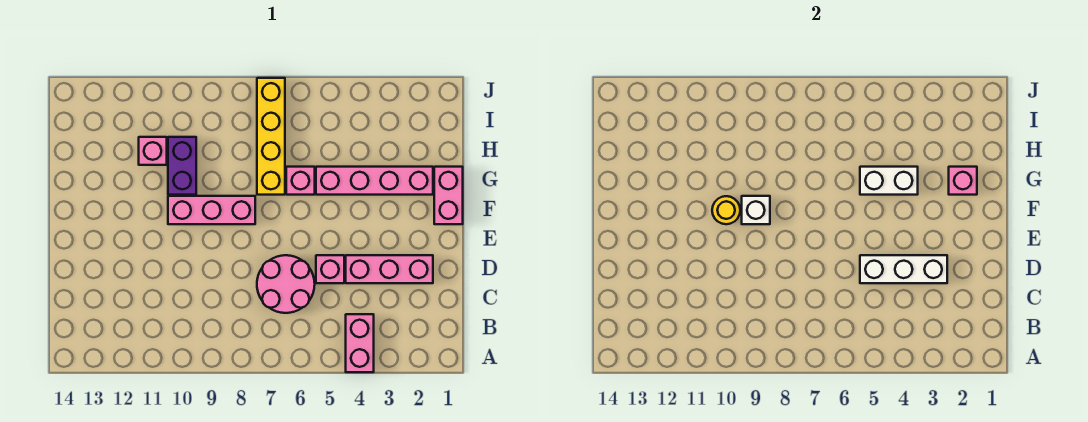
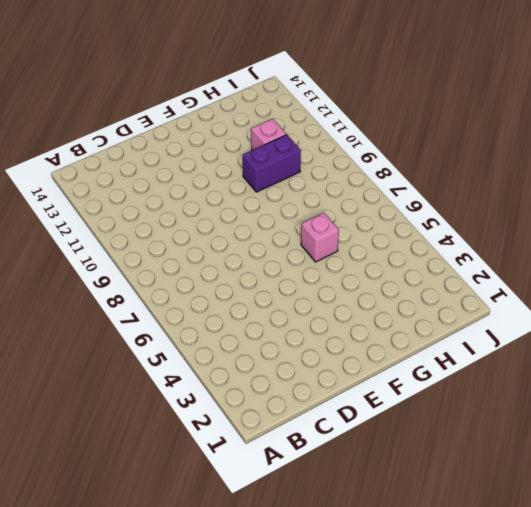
none -> pink 1x2 brick [346,314,374,372]
none -> pink 2x2 round brick [257,255,315,313]
none -> pink 1x3 brick [346,255,433,283]

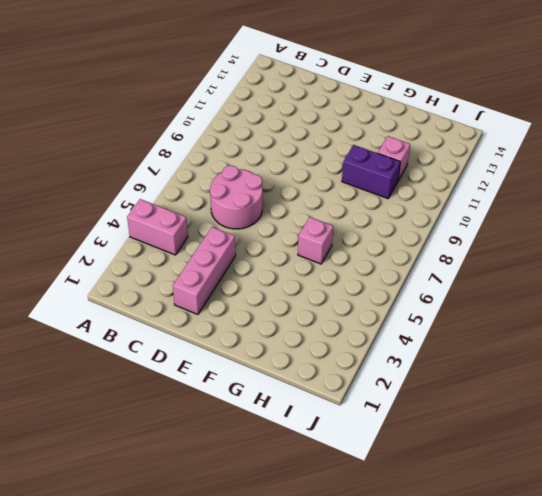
none -> pink 1x1 brick [316,255,344,283]
none -> pink 1x2 brick [434,167,463,224]
none -> pink 1x3 brick [168,196,255,224]

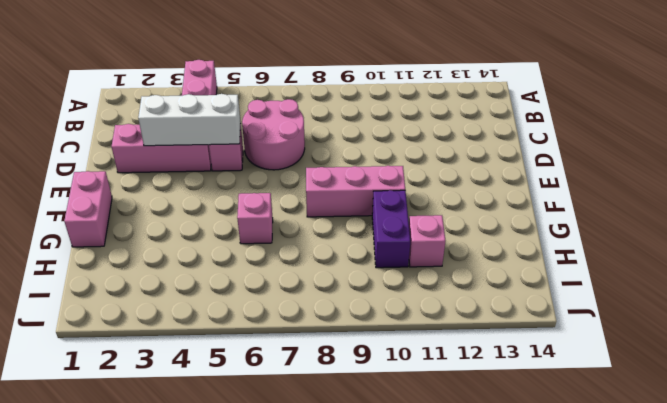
none -> pink 1x4 brick [316,167,433,195]
none -> yellow 1x4 brick [257,78,285,195]
none -> white 1x1 brick [742,196,770,224]

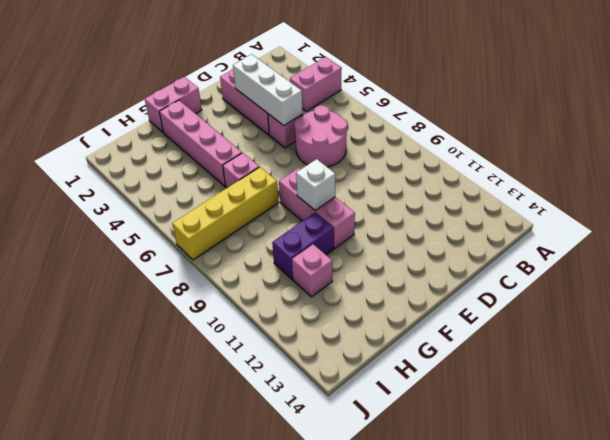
none -> yellow 1x1 round brick [712,196,740,224]
none -> pink 1x1 brick [949,167,977,195]
none -> white 1x2 brick [860,167,918,195]

